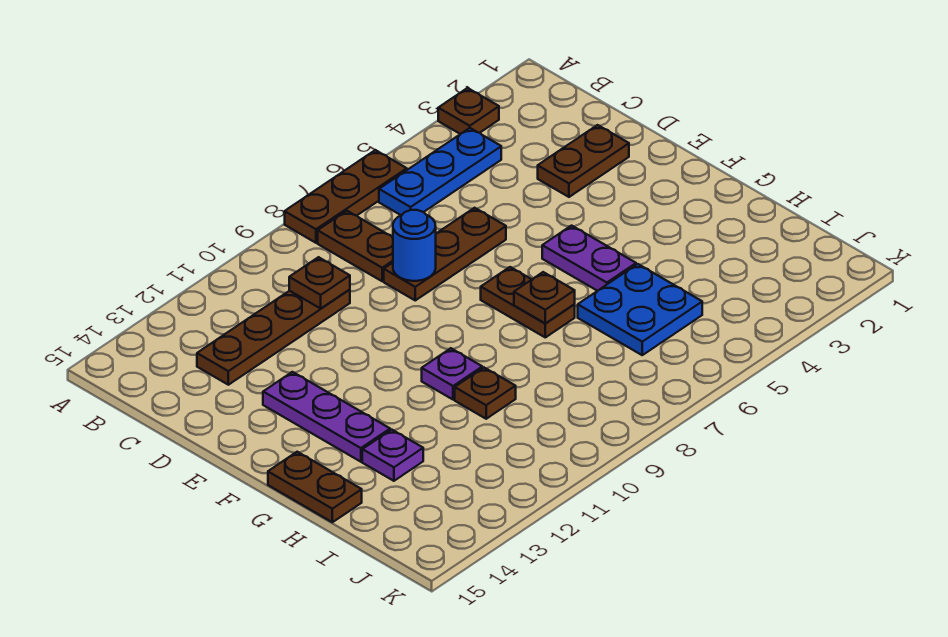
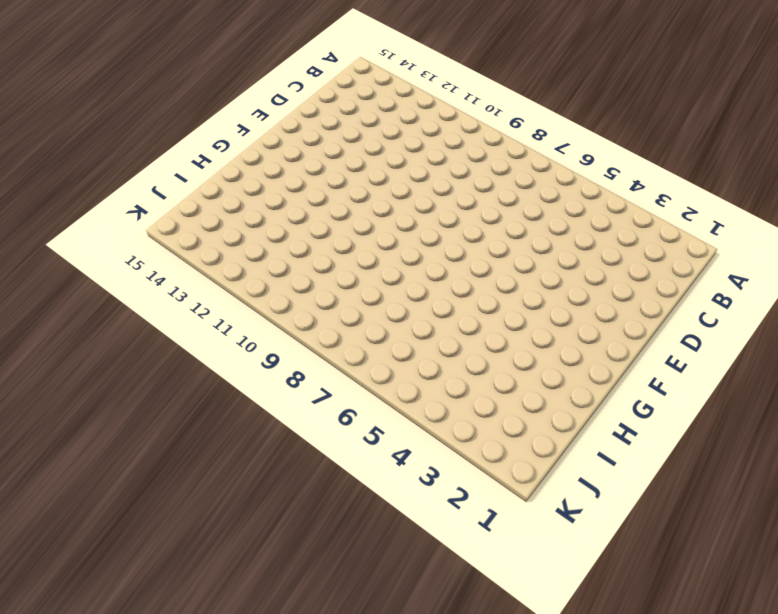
none -> brown 1x1 plate [438,88,499,134]
none -> brown 1x3 plate [285,150,407,243]
none -> blue 1x3 plate [379,128,501,215]

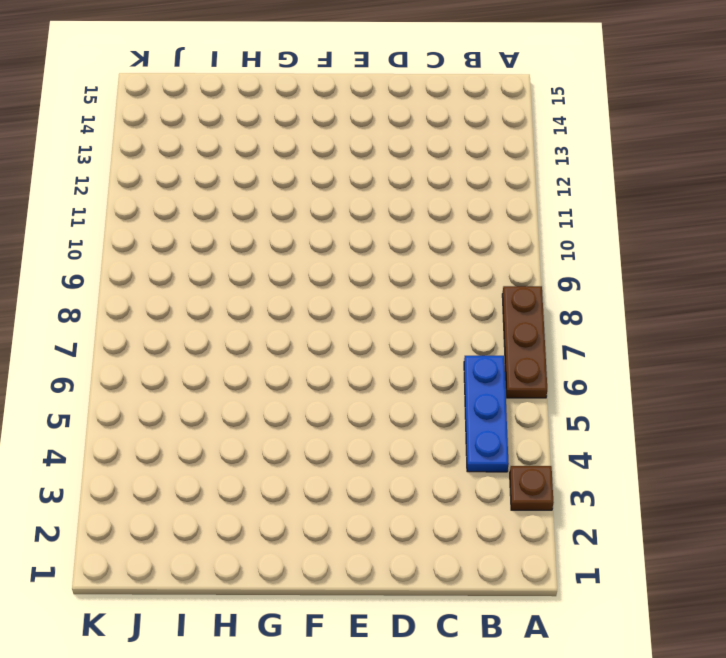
none -> brown 1x2 plate [318,211,393,281]
none -> brown 1x4 plate [197,289,350,385]
none -> brown 1x2 plate [538,125,629,197]

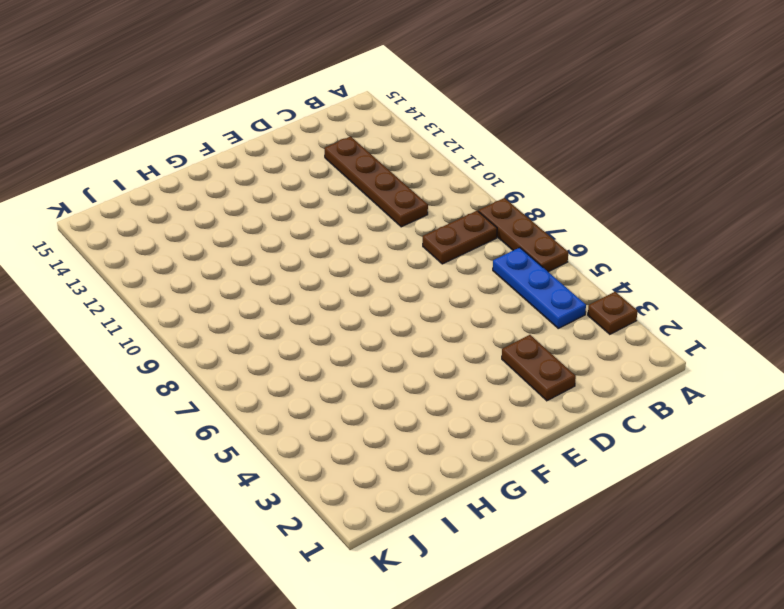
none -> brown 1x3 plate [384,208,506,300]
none -> purple 1x3 plate [263,372,390,462]
none -> purple 1x2 plate [542,226,636,291]

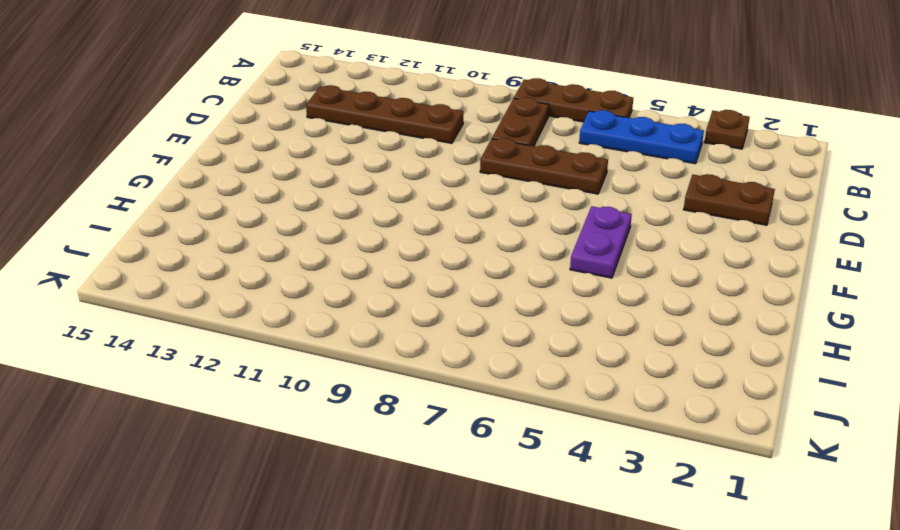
none -> purple 1x3 plate [263,372,390,462]
none -> brown 1x2 plate [481,267,575,337]
none -> purple 1x1 plate [422,348,482,400]

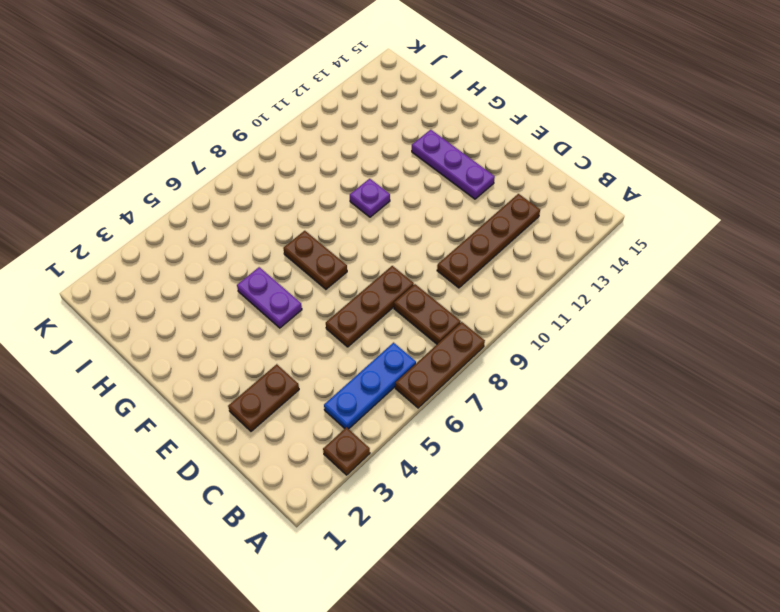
none -> brown 1x2 plate [268,452,362,522]
none -> blue 2x2 plate [578,264,702,355]
none -> brown 1x1 plate [455,368,516,419]

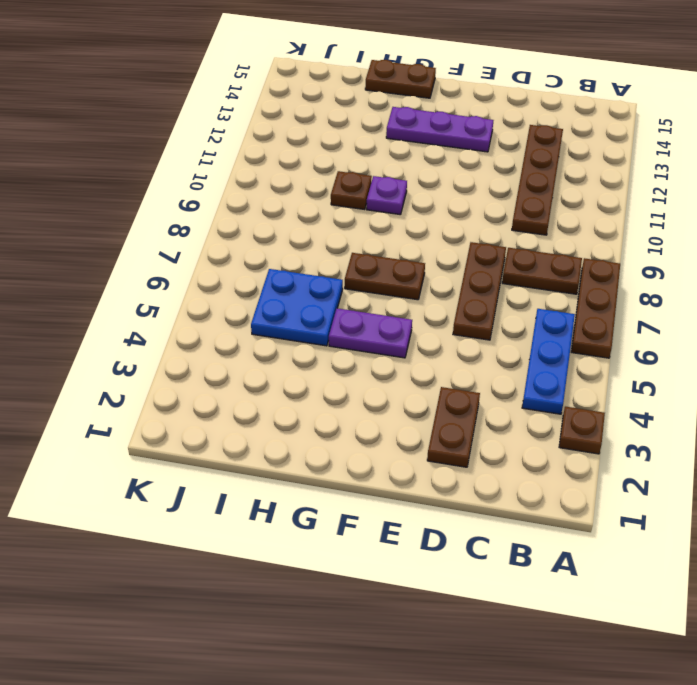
none -> purple 1x1 plate [362,430,423,481]
none -> brown 1x1 plate [289,257,350,308]
none -> blue 1x1 round brick [393,210,436,281]

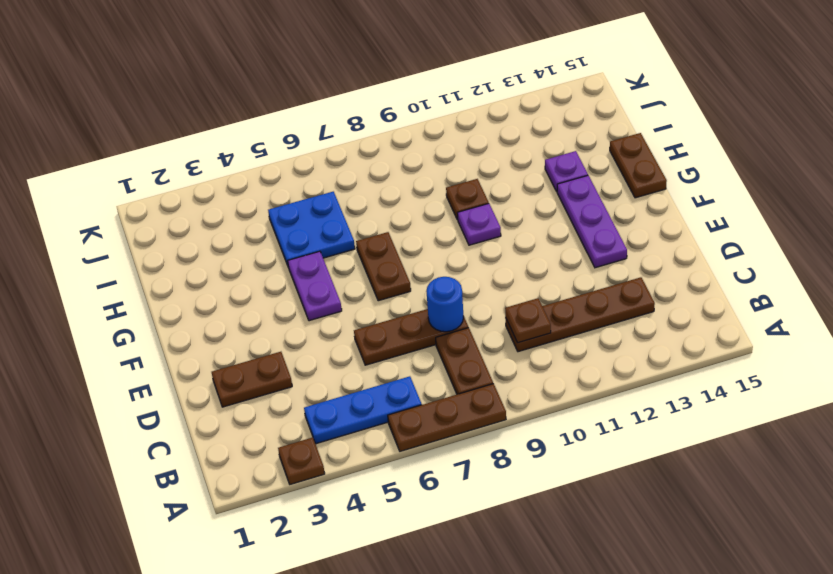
none -> brown 1x1 plate [514,272,575,323]

